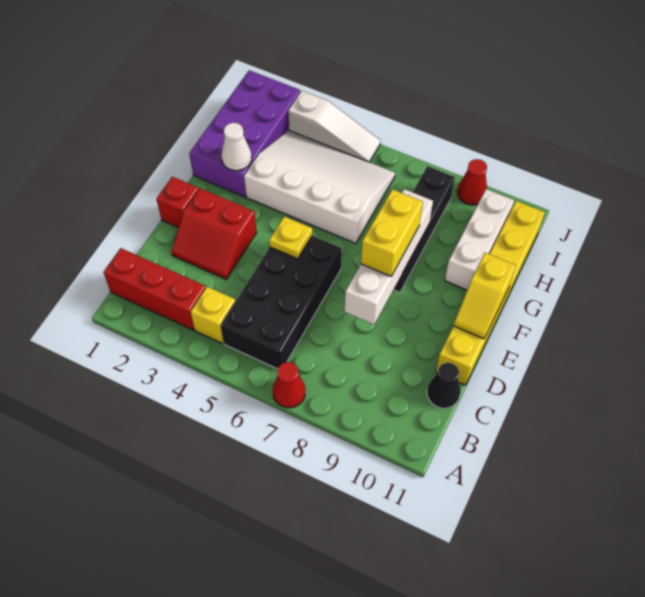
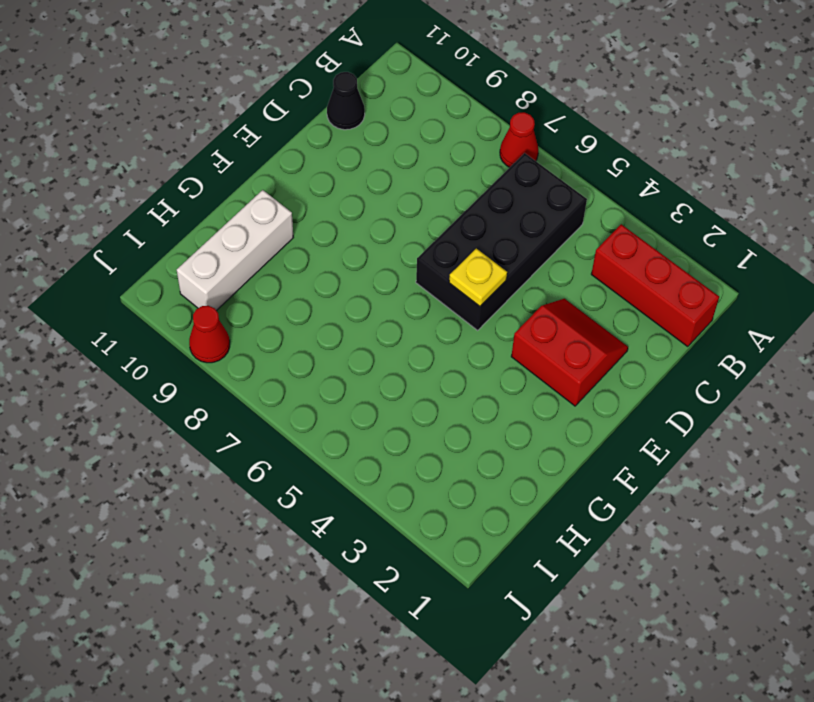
none -> yellow 1x1 brick [191,287,235,343]
none -> yellow 1x6 brick [436,201,545,385]
none -> red 1x1 brick [157,177,199,228]

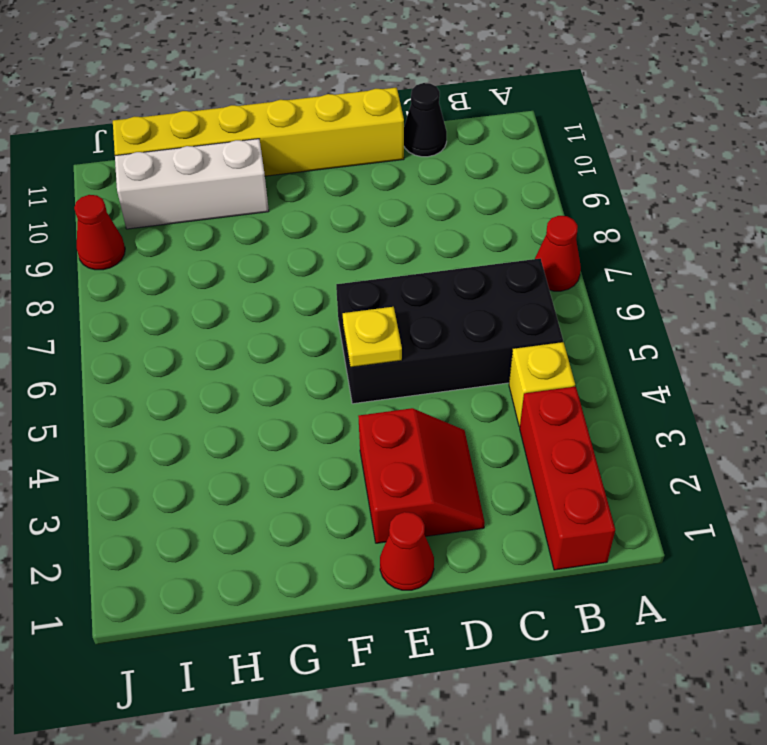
red 1x1 cone [380,512,434,590] -> red 1x1 brick [157,177,199,228]
none -> black 1x4 brick [394,166,455,292]
none -> purple 2x4 brick [189,70,300,197]
none -> white 3x4 slope [244,130,395,244]

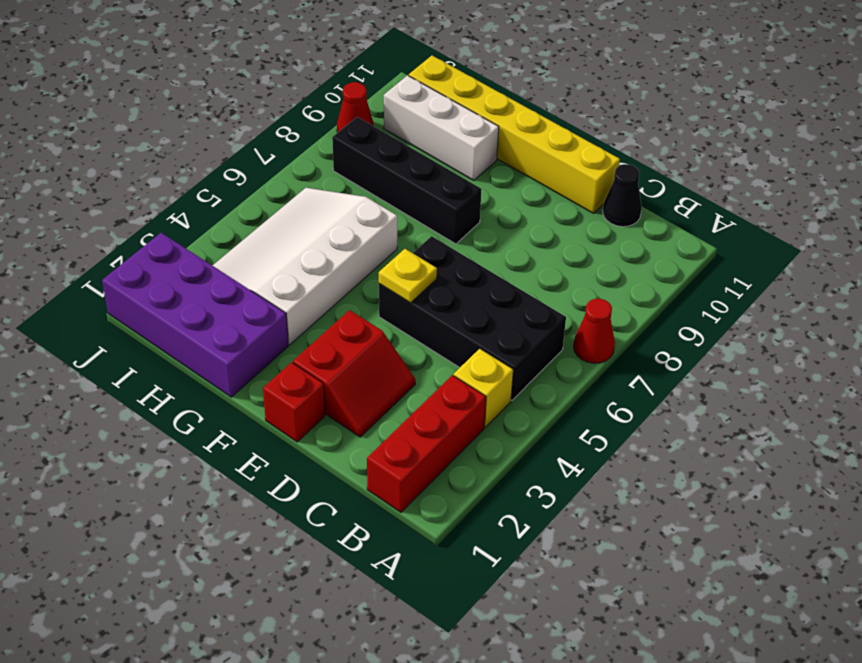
none -> white 1x3 slope [288,91,381,162]
none -> white 1x4 brick [345,189,433,325]
none -> yellow 1x2 slope [454,253,516,339]

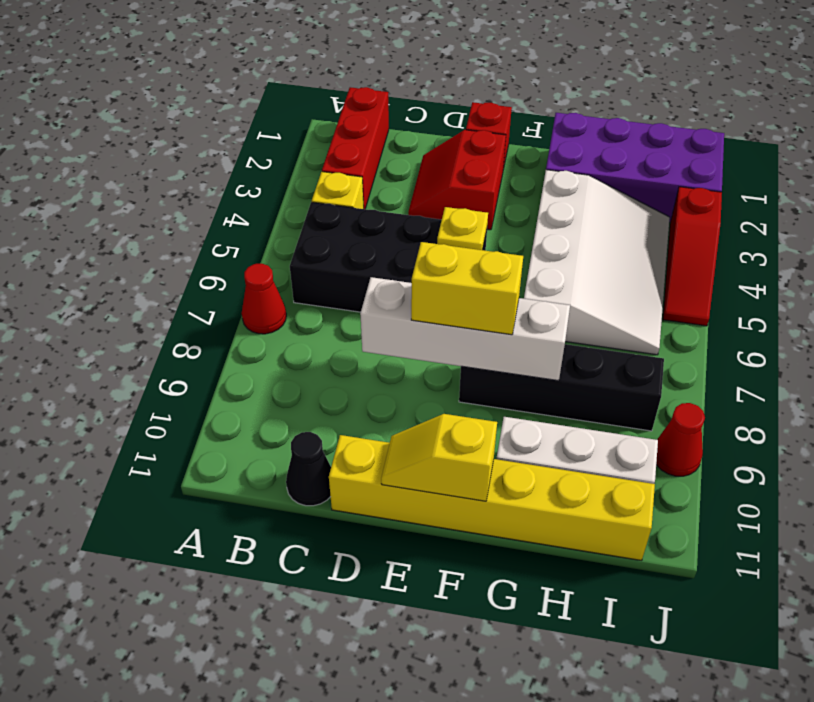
red 1x3 slope [663,187,722,326] -> white 1x3 slope [288,91,381,162]
none -> white 1x1 cone [221,123,252,171]

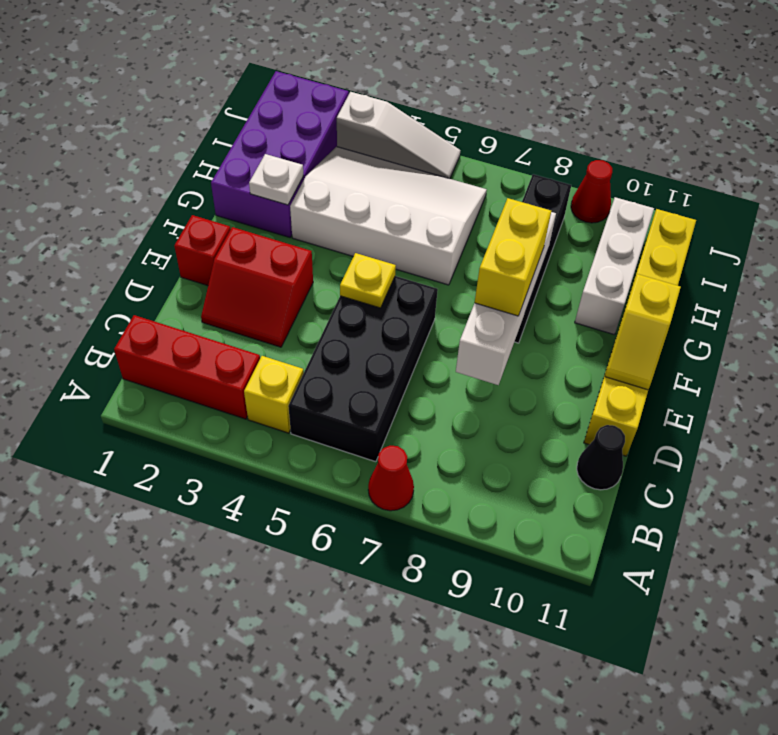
white 1x1 plate [249,154,303,205] -> white 1x1 cone [221,123,252,171]

